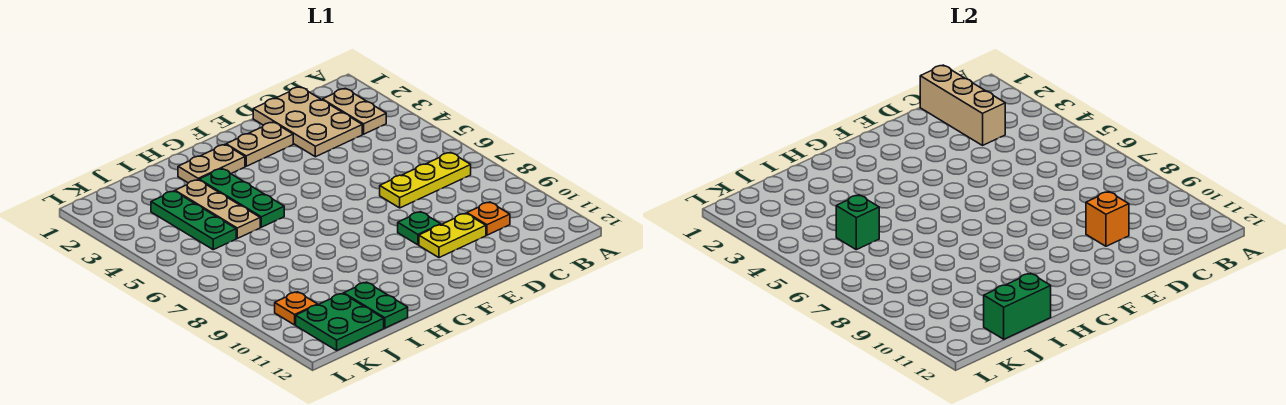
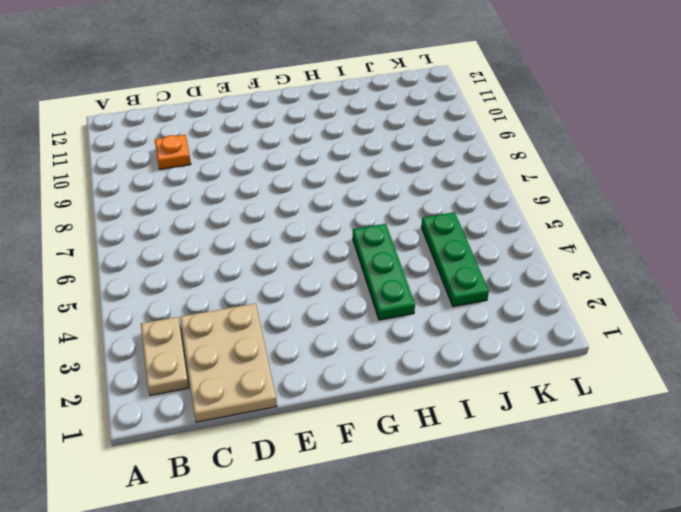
none -> yellow 1x3 plate [380,152,471,208]
none -> yellow 1x2 plate [419,213,486,258]
none -> tan 1x2 plate [226,122,293,166]

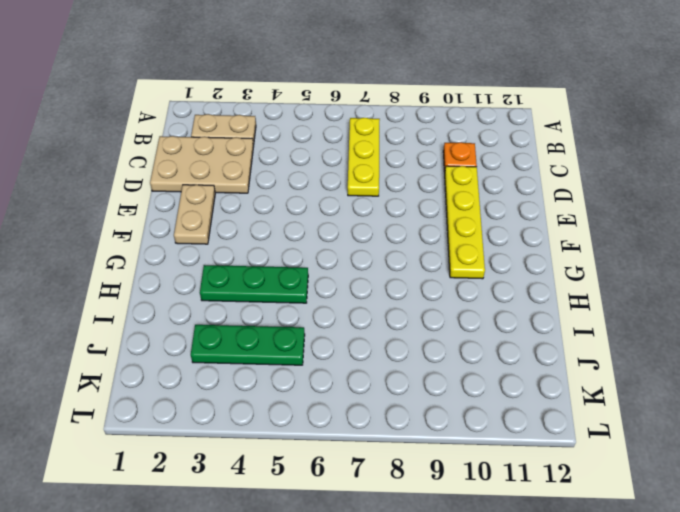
yellow 1x4 plate [445,166,485,279] -> yellow 1x2 plate [419,213,486,258]
none -> green 1x1 plate [398,212,441,245]
none -> tan 1x2 plate [178,145,245,183]
none -> tan 1x3 plate [175,180,260,238]

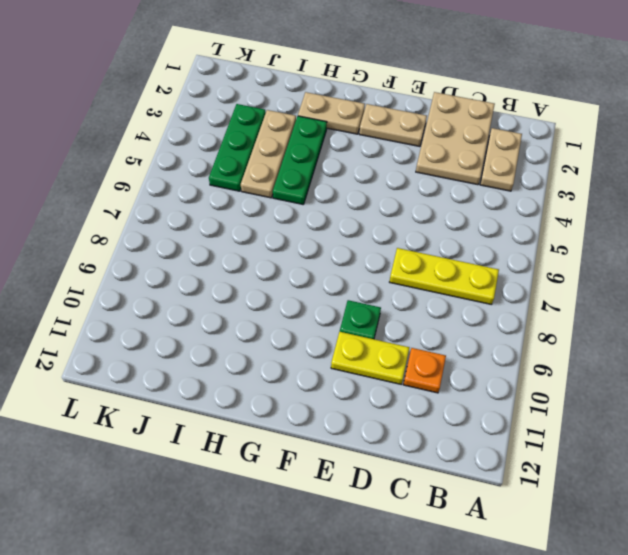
none -> green 1x2 plate [344,282,408,328]
none -> green 2x2 plate [296,293,384,350]
none -> orange 1x1 plate [275,292,318,325]

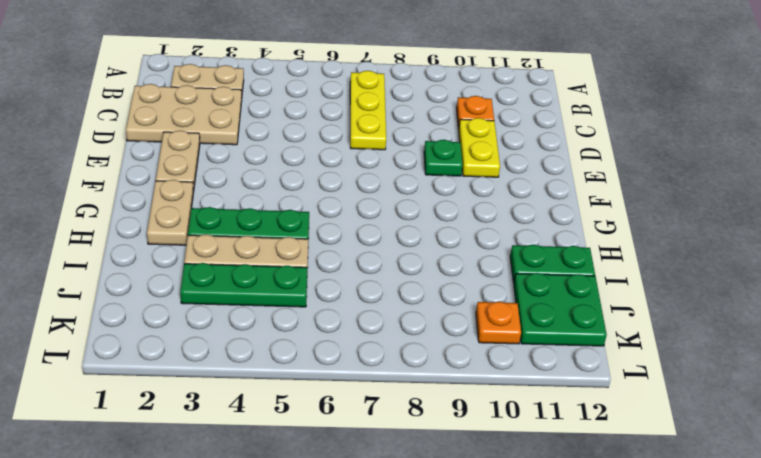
none -> tan 1x3 brick [920,65,1005,145]
none -> orange 1x1 brick [1086,192,1129,246]
none -> green 1x2 brick [984,273,1051,339]

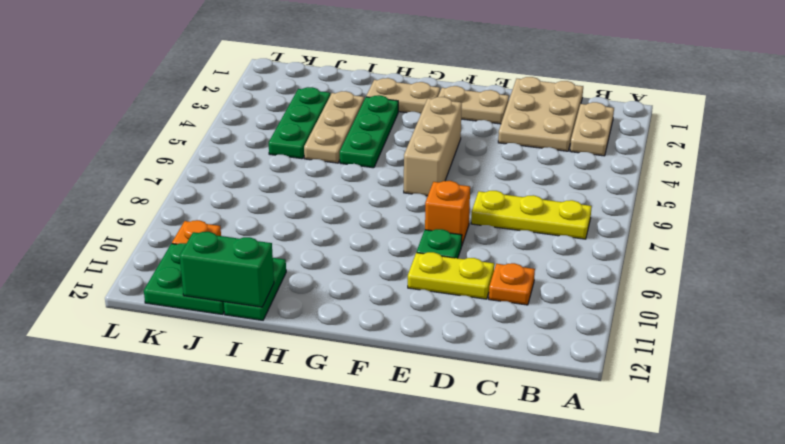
orange 1x1 brick [425,181,470,244] -> orange 1x1 brick moved to [1086,192,1129,246]
tan 1x3 brick [404,97,462,196] -> tan 1x3 brick moved to [920,65,1005,145]
none -> green 1x1 brick [836,195,879,250]

